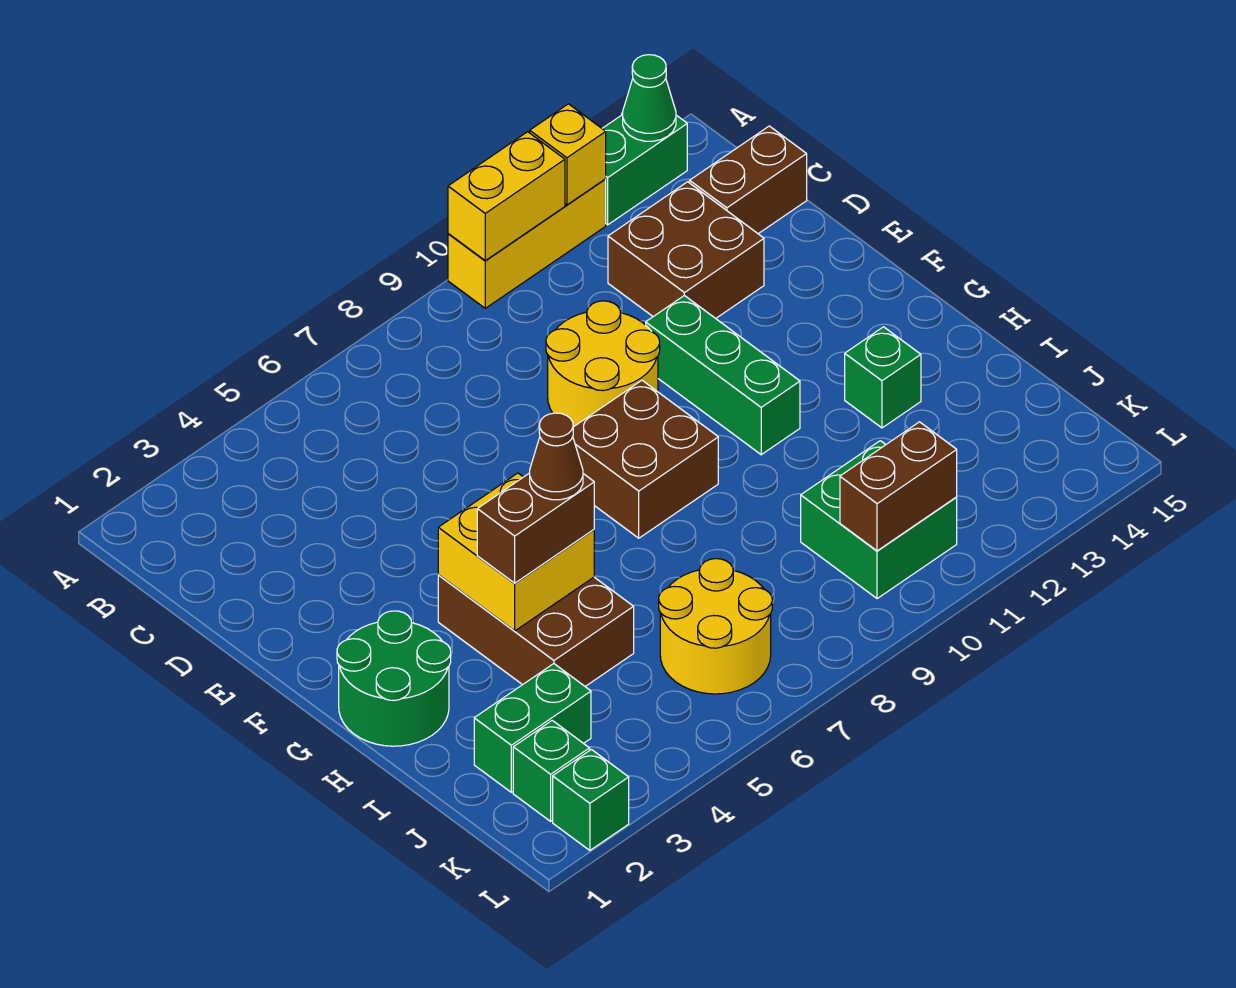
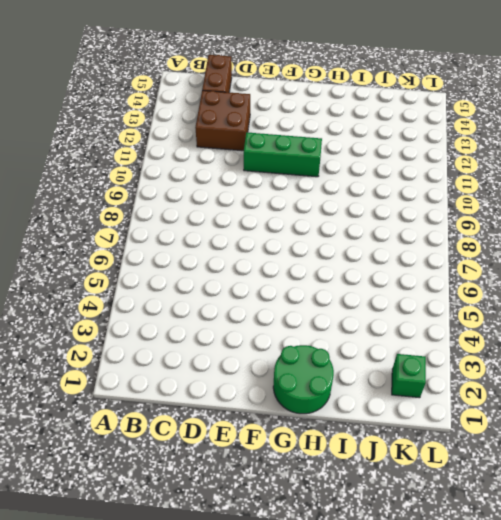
none -> yellow 1x3 brick [448,179,606,308]
none -> green 1x2 brick [602,115,687,225]
none -> yellow 2x2 round brick [546,301,660,427]

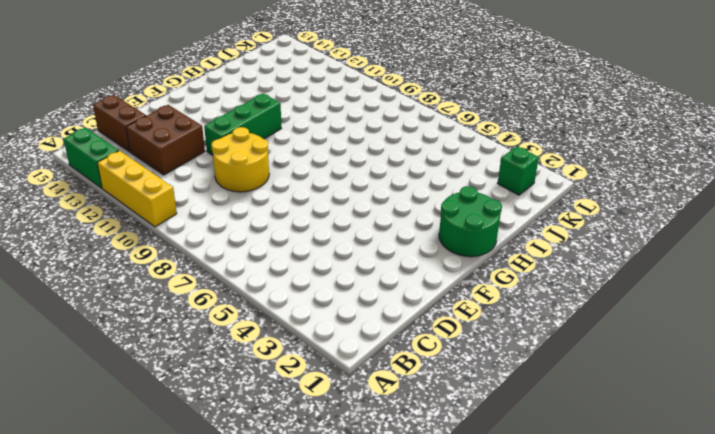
none -> brown 2x2 brick [573,380,718,538]
none -> brown 2x3 brick [438,575,634,686]
none -> green 1x1 brick [845,327,921,428]

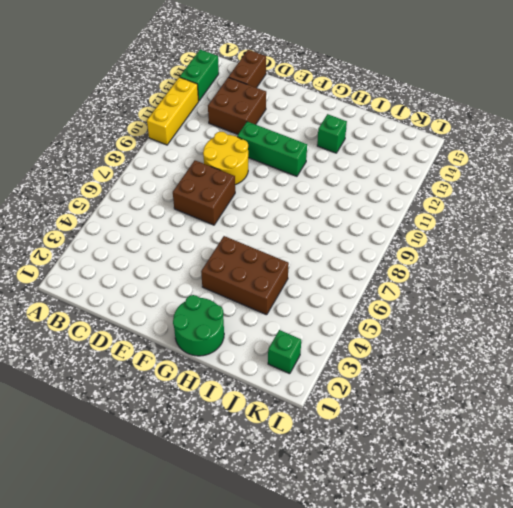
brown 2x2 brick [173,160,235,225] -> brown 2x2 brick moved to [573,380,718,538]
none -> green 1x2 brick [474,664,591,792]
none -> yellow 2x2 round brick [659,559,772,694]
none -> green 2x2 brick [801,441,957,599]

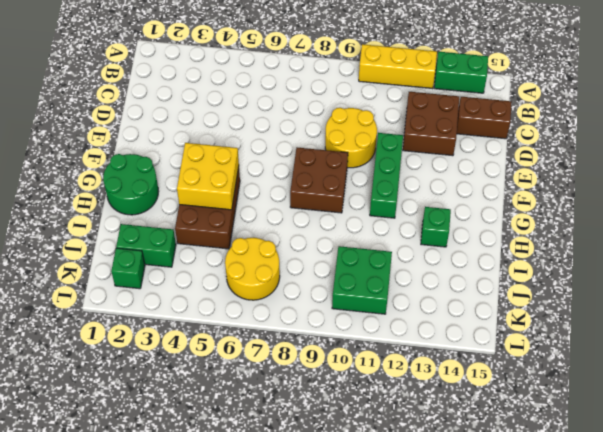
none -> green 1x1 brick [553,749,629,850]
none -> yellow 1x2 brick [448,132,565,261]
none -> yellow 1x1 brick [530,104,606,205]

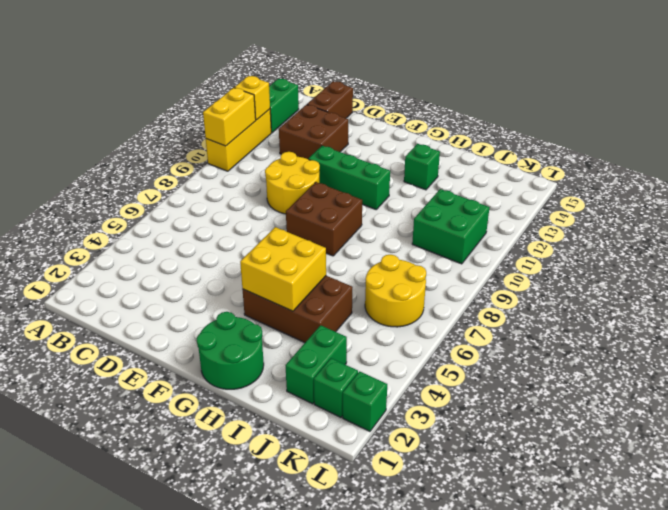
none -> green 1x1 cone [623,55,676,141]
none -> brown 1x2 brick [840,422,957,551]
none -> brown 1x2 brick [477,473,594,583]

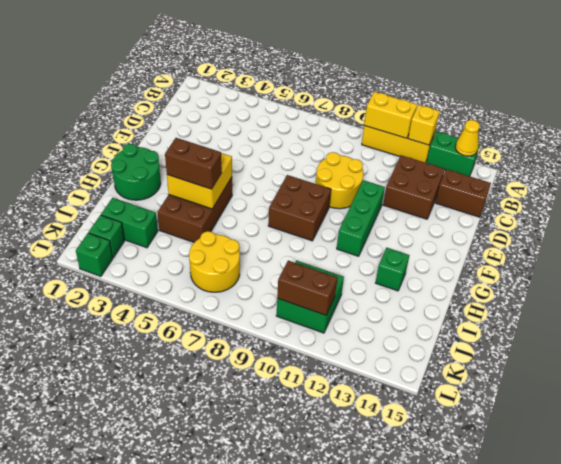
yellow 1x1 cone [455,120,480,156] -> green 1x1 cone [623,55,676,141]
none -> brown 1x1 cone [530,413,583,500]

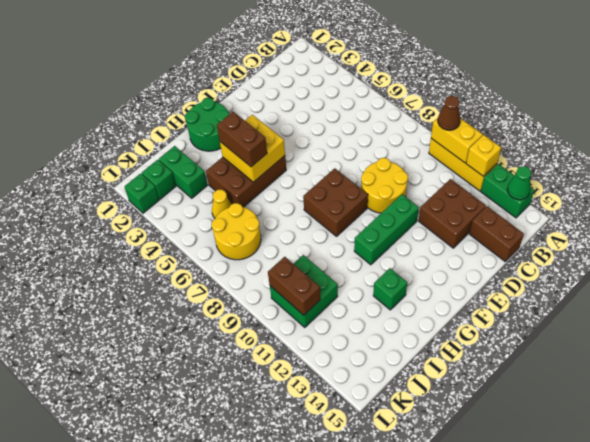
brown 1x1 cone [438,96,460,130] -> brown 1x1 cone moved to [530,413,583,500]
yellow 1x1 cone [212,190,232,218] -> none

